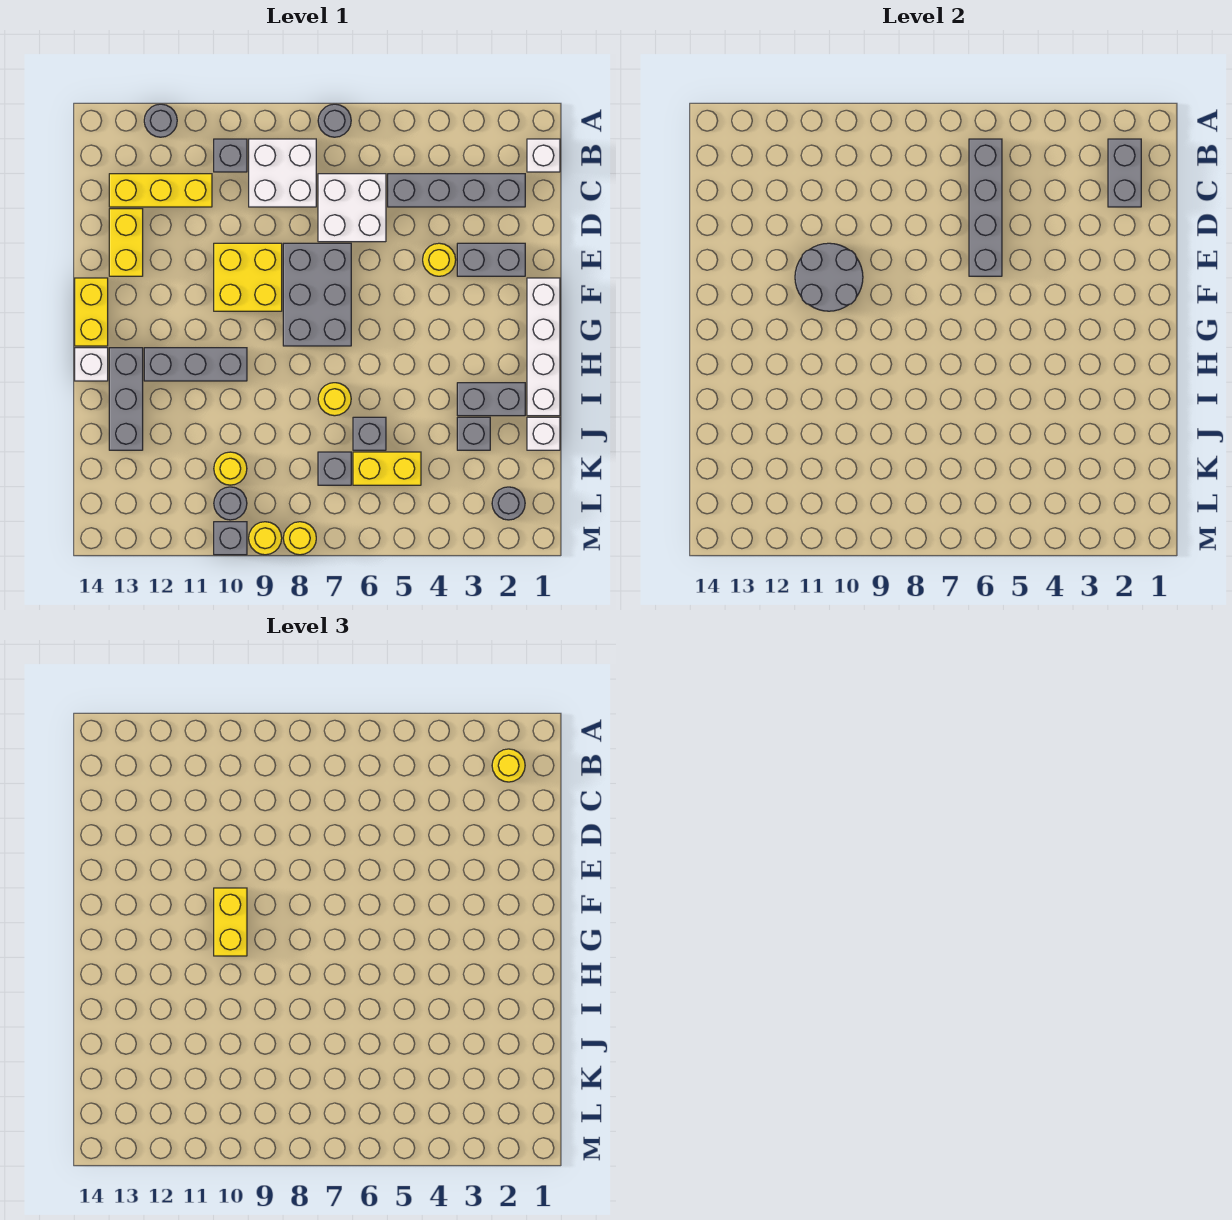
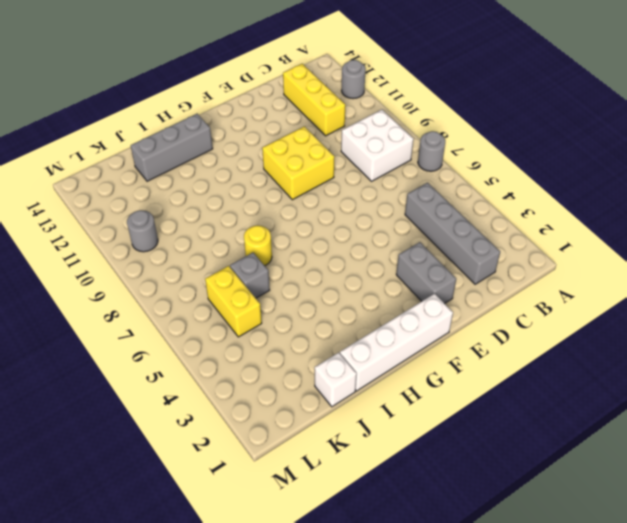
none -> white 1x1 brick [527,139,560,172]
none -> grey 1x1 brick [214,139,247,172]
none -> white 2x2 brick [318,174,386,242]
none -> yellow 1x2 brick [109,209,143,276]

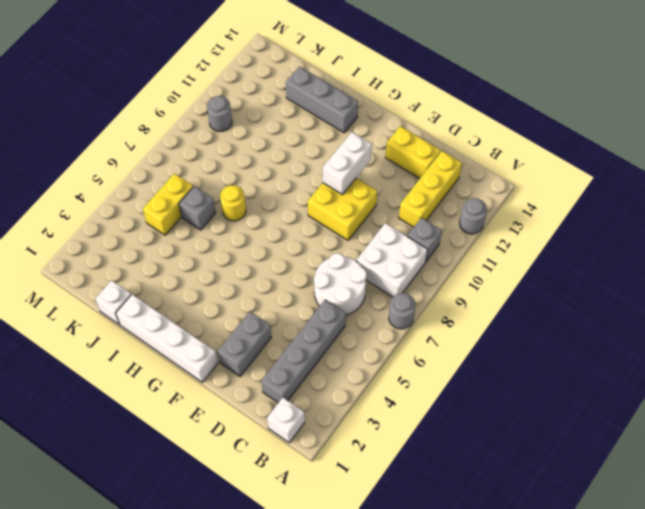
white 2x2 round brick [314,253,367,315] -> white 2x2 brick [318,174,386,242]
white 1x2 brick [323,132,372,195] -> grey 2x2 round brick [795,243,863,311]
none -> yellow 1x1 round brick [423,243,456,276]
none -> grey 2x3 brick [283,243,351,346]
none -> yellow 1x2 brick [75,278,108,346]
none -> grey 1x3 brick [144,348,247,381]

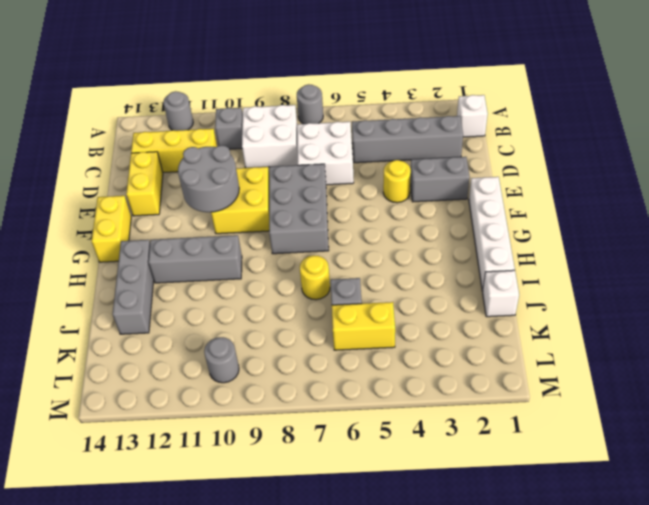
none -> white 1x1 brick [75,348,108,381]
none -> grey 1x2 brick [457,383,525,416]
none -> grey 1x1 brick [457,417,490,450]
none -> grey 1x1 brick [318,452,351,485]

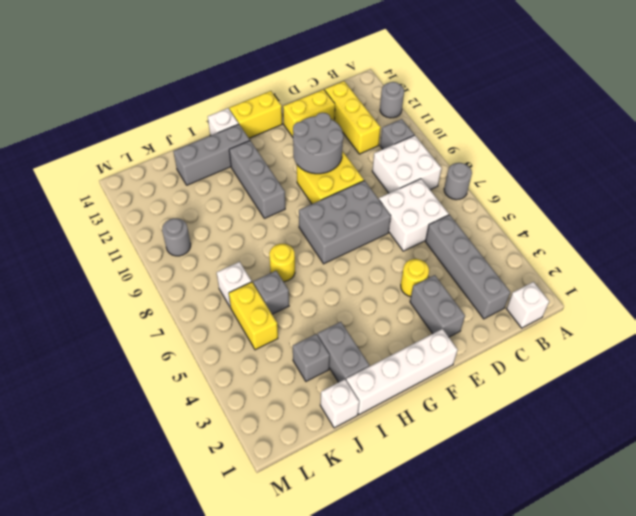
white 1x1 brick [217,262,252,308] -> grey 1x1 brick [318,452,351,485]
none -> yellow 1x1 round brick [214,452,247,485]
none -> grey 1x1 round brick [492,487,525,520]
none -> yellow 1x1 round brick [283,522,316,555]
none -> yellow 1x1 round brick [249,522,282,555]

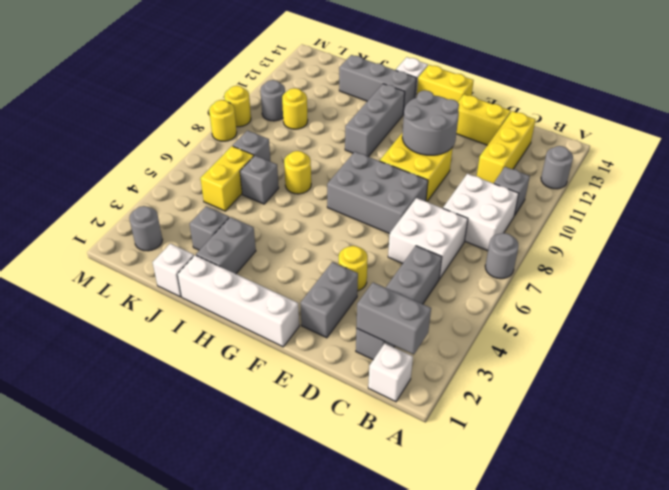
none -> grey 1x1 brick [214,522,247,555]
none -> grey 1x4 brick [969,139,1002,276]
none -> yellow 1x1 round brick [492,749,525,782]
none -> yellow 1x2 brick [214,888,247,956]

